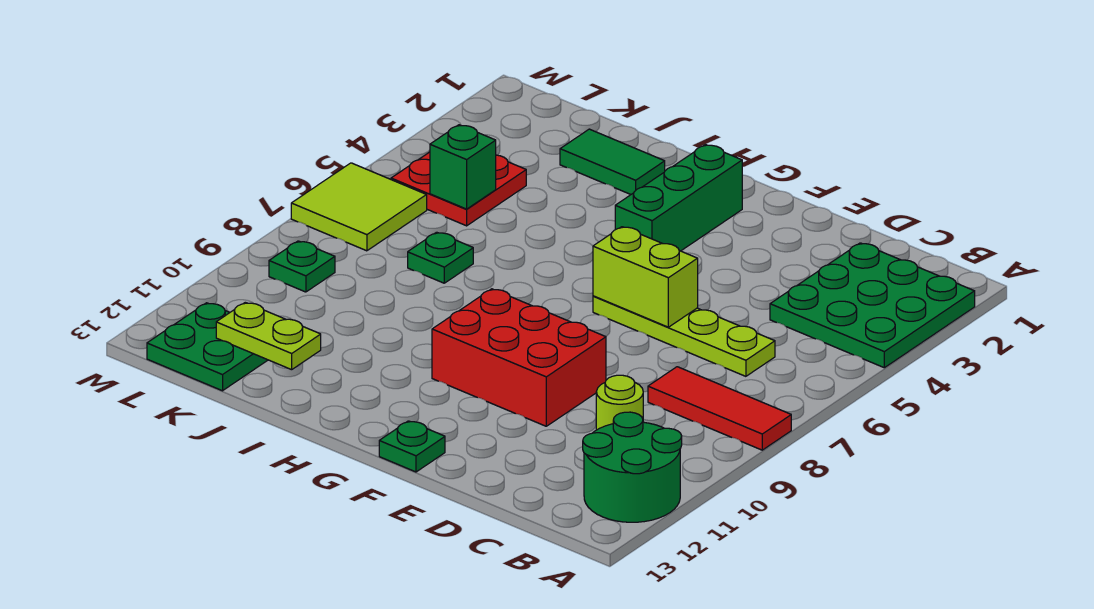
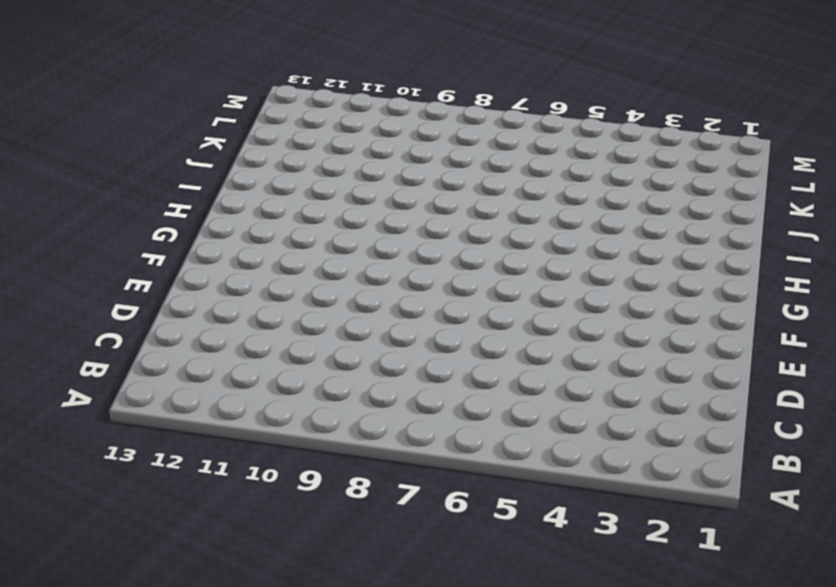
none -> green 3x3 plate [770,243,975,368]
none -> red 1x3 tile [648,367,791,450]
none -> green 2x2 round brick [583,412,682,522]

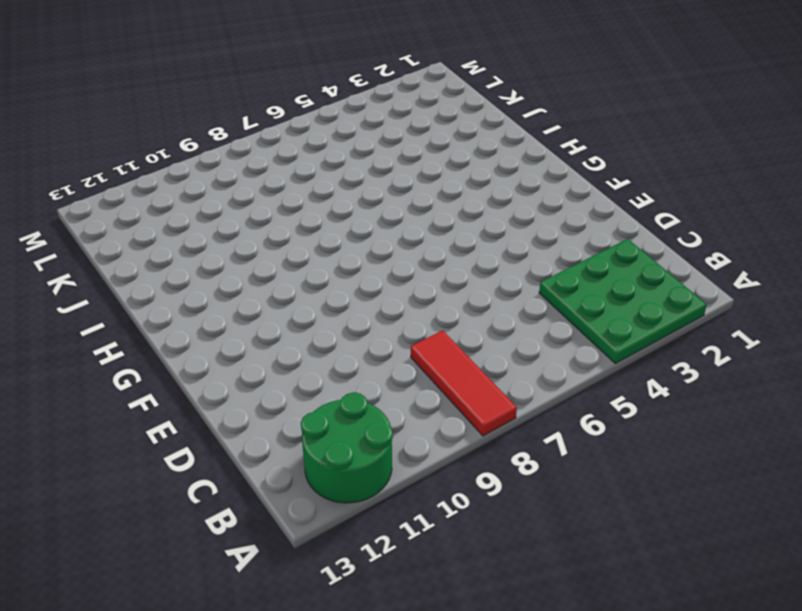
none -> lime 1x4 plate [593,296,775,376]
none -> lime 1x1 round brick [596,375,643,430]
none -> red 2x3 brick [432,289,606,426]

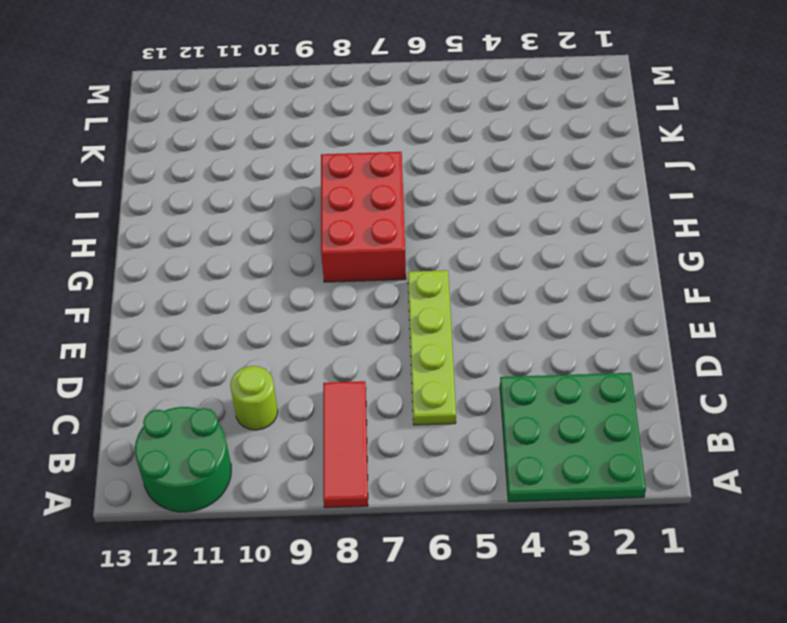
red 2x3 brick [321,152,406,282] -> red 2x3 brick moved to [432,289,606,426]
none -> green 1x1 plate [379,421,445,472]
none -> green 1x3 brick [615,145,742,251]
none -> green 1x2 tile [560,129,665,194]

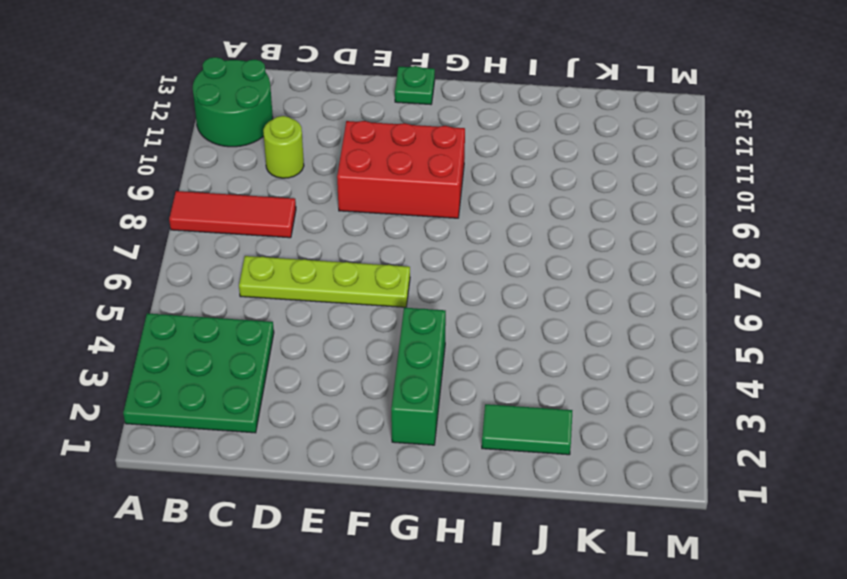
none -> green 1x1 plate [408,232,473,283]
none -> red 2x2 plate [391,152,526,226]
none -> green 2x2 plate [147,303,268,391]

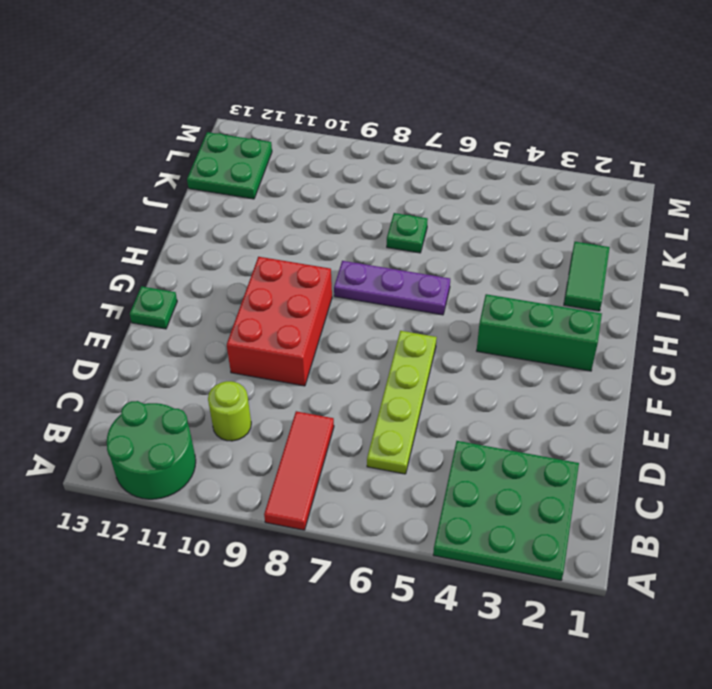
purple 1x3 plate [334,261,450,315] -> none
none -> red 2x2 plate [391,152,526,226]
none -> lime 2x2 tile [291,163,427,251]
none -> green 1x1 plate [269,241,335,292]

